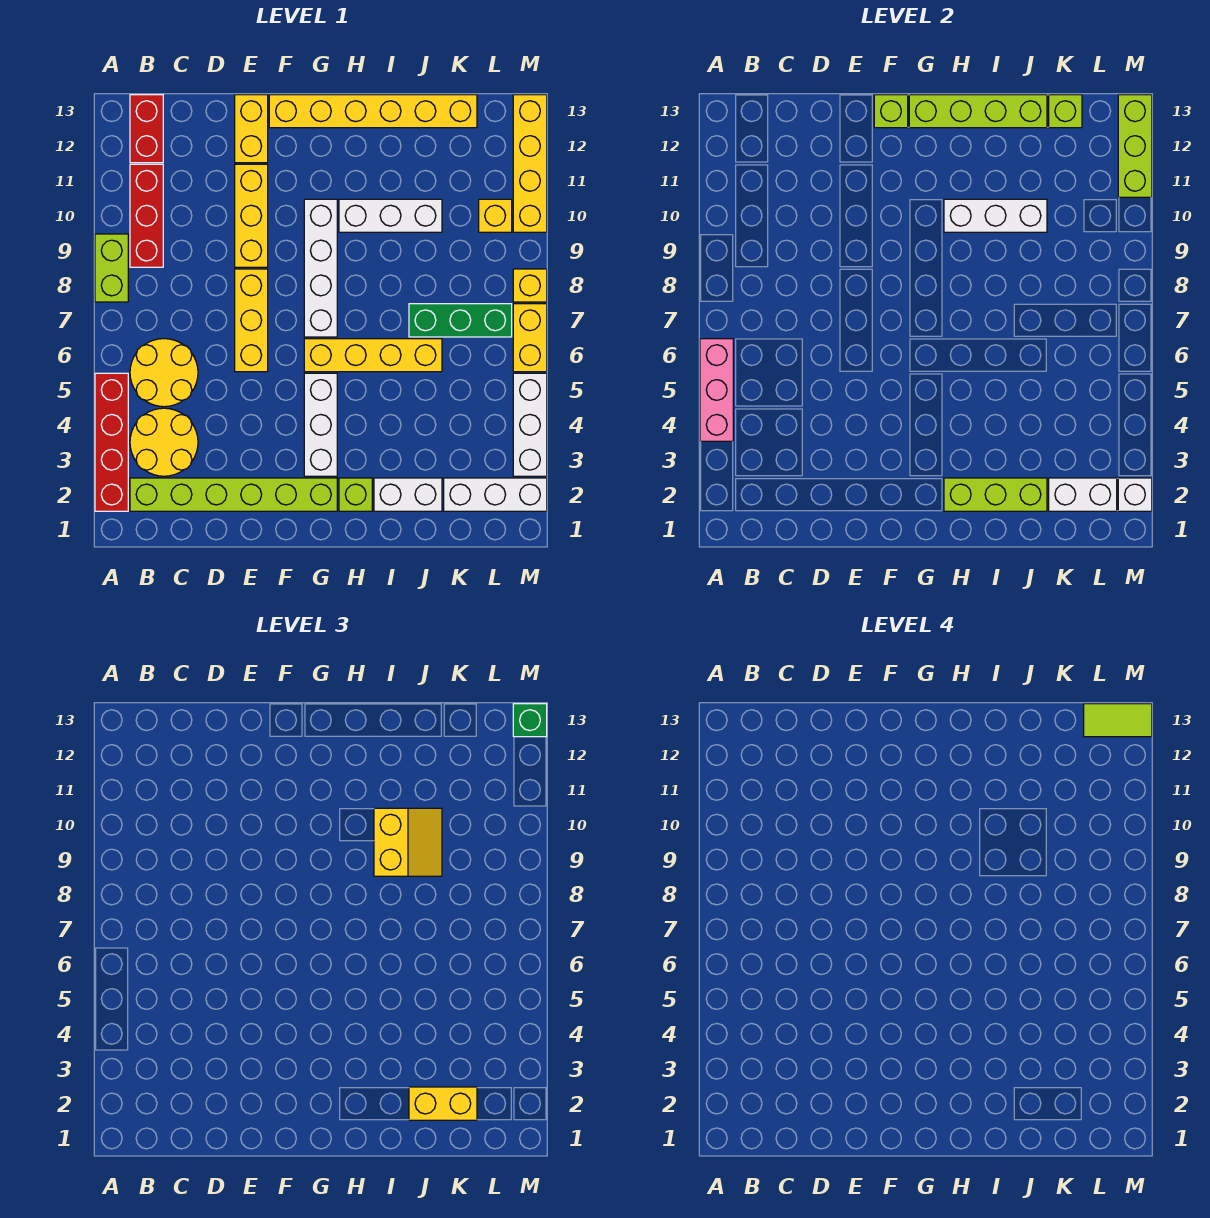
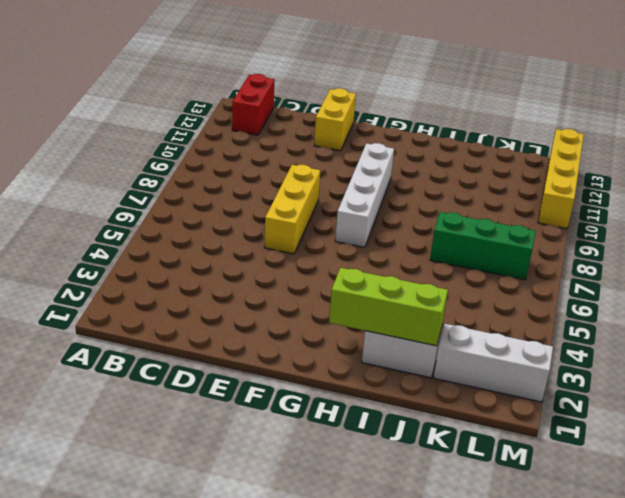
none -> red 1x4 brick [95,373,128,511]
none -> lime 1x2 brick [95,234,128,302]
none -> lime 1x6 brick [130,478,337,511]
none -> yellow 2x2 round brick [130,408,198,476]

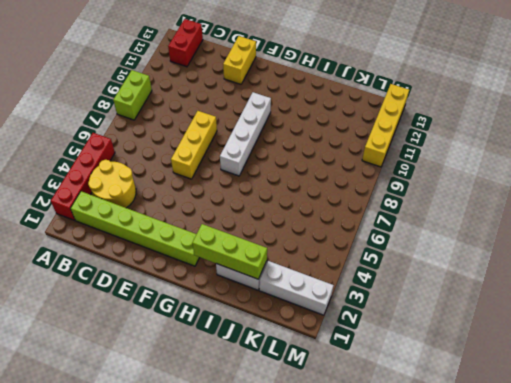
none -> yellow 2x2 round brick [130,339,198,407]
none -> red 1x3 brick [130,164,163,267]
none -> yellow 1x3 brick [235,164,268,267]
none -> yellow 1x6 brick [269,95,477,128]

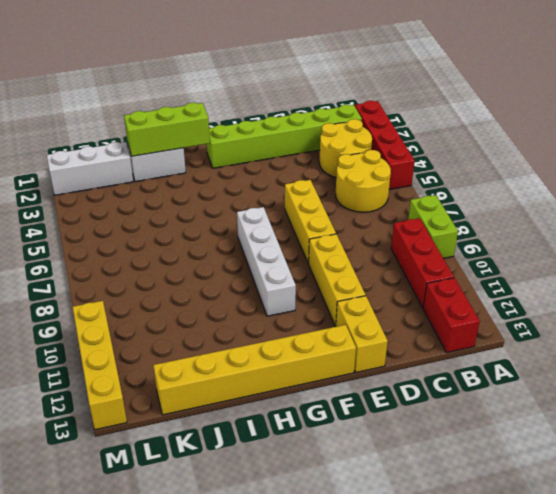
none -> white 1x3 brick [304,373,337,476]
none -> yellow 1x4 brick [304,339,442,372]
none -> lime 1x1 brick [339,478,372,511]
none -> white 1x3 brick [339,199,442,232]

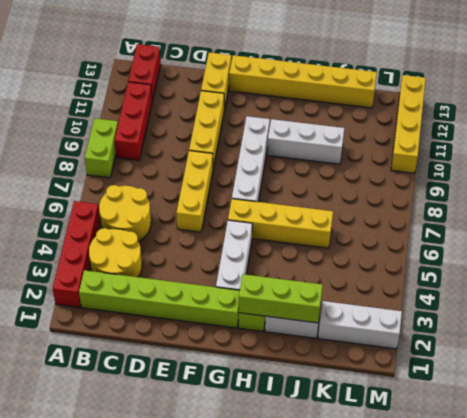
none -> green 1x3 brick [409,304,512,337]
none -> yellow 1x1 brick [479,199,512,232]
none -> white 1x3 brick [513,373,547,476]
none -> yellow 1x2 brick [513,304,547,372]

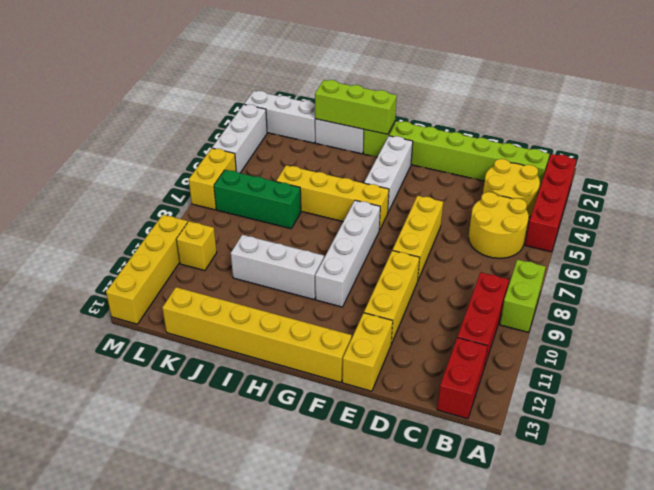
none -> yellow 1x1 brick [513,269,547,302]
none -> pink 1x3 brick [700,339,733,441]
none -> lime 1x1 brick [874,95,908,128]
none -> lime 1x4 brick [909,95,1047,128]

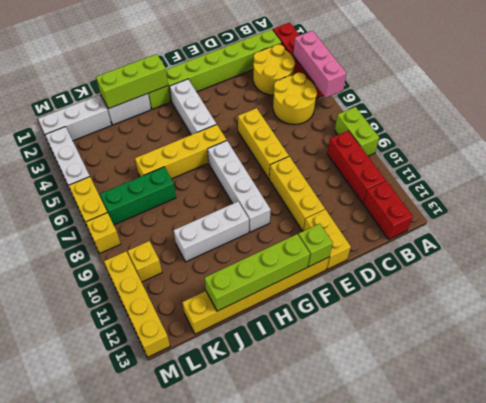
none -> white 1x3 brick [944,199,1047,232]
none -> white 1x2 brick [1049,478,1117,511]
none -> lime 1x1 brick [1049,95,1082,128]
none -> white 1x1 brick [1118,478,1152,511]

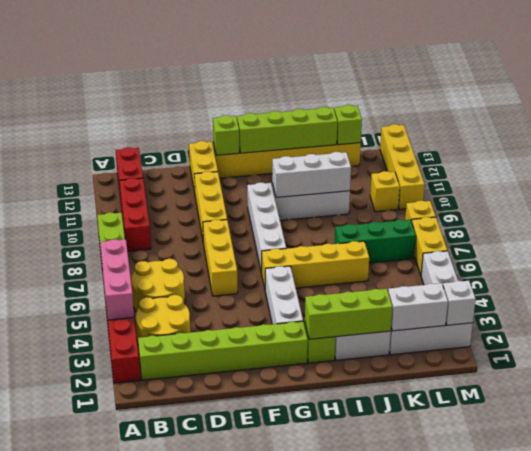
none -> lime 1x3 brick [1118,95,1152,197]
none -> yellow 2x2 slope [374,808,442,876]
none -> yellow 1x2 brick [409,1087,477,1120]
none -> green 1x1 brick [513,704,547,737]

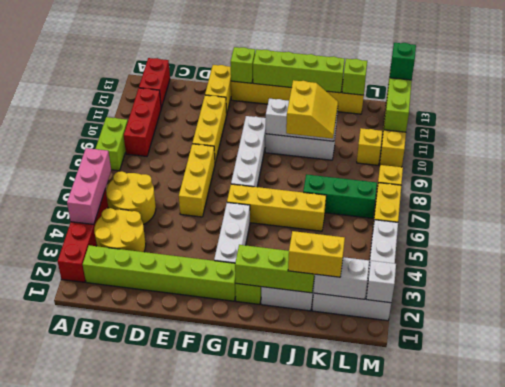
none -> lime 1x2 tile [1084,704,1152,737]

